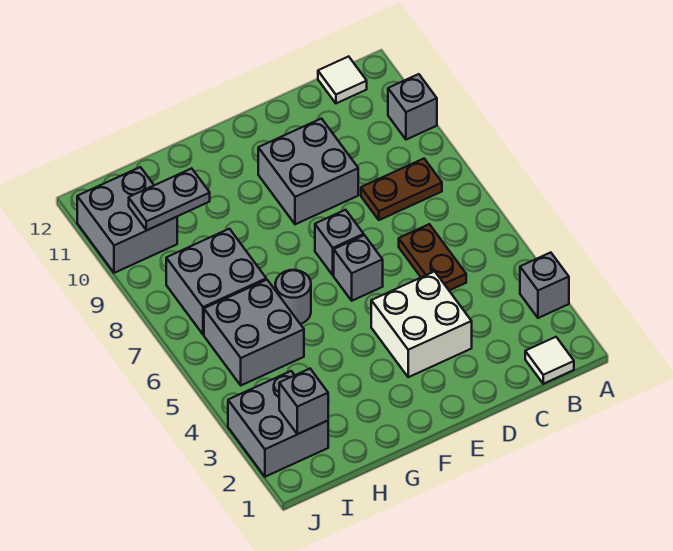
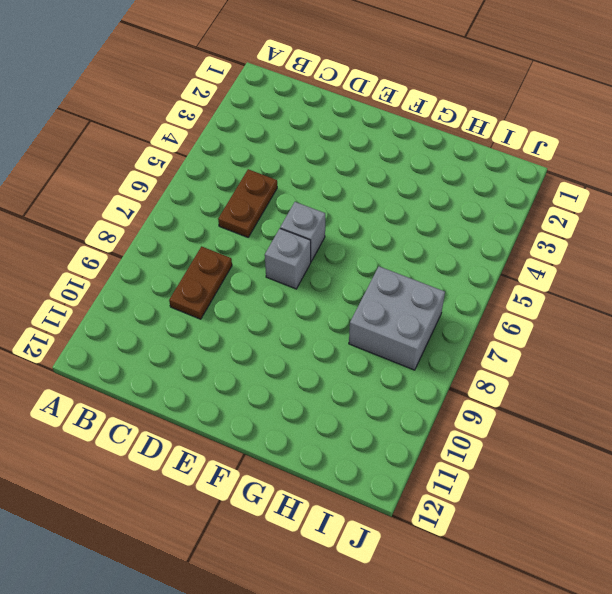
brown 1x2 plate [169,247,232,319] -> brown 1x2 plate turned to [361,159,442,220]
none -> grey 1x1 brick [520,252,569,318]
none -> grey 1x1 brick [388,74,437,140]
none -> white 1x1 tile [525,337,574,384]

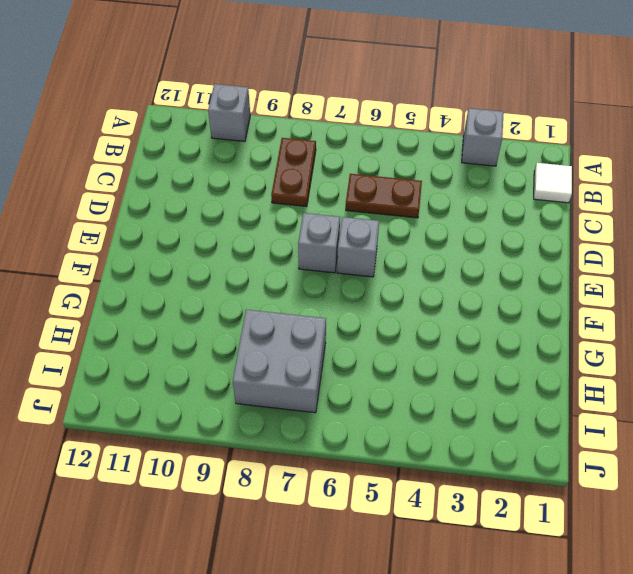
none -> white 1x1 tile [318,56,367,103]
none -> white 2x2 brick [371,271,472,377]
none -> grey 2x2 brick [258,119,358,224]

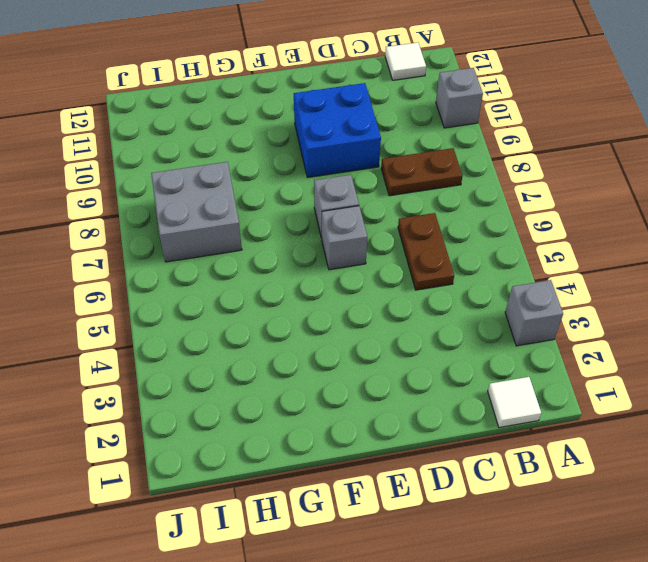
blue 2x2 brick [294,83,381,178] -> grey 2x2 brick [258,119,358,224]
none -> white 2x2 brick [371,271,472,377]
none -> grey 1x1 round brick [275,270,311,324]
none -> grey 2x2 brick [204,280,304,385]

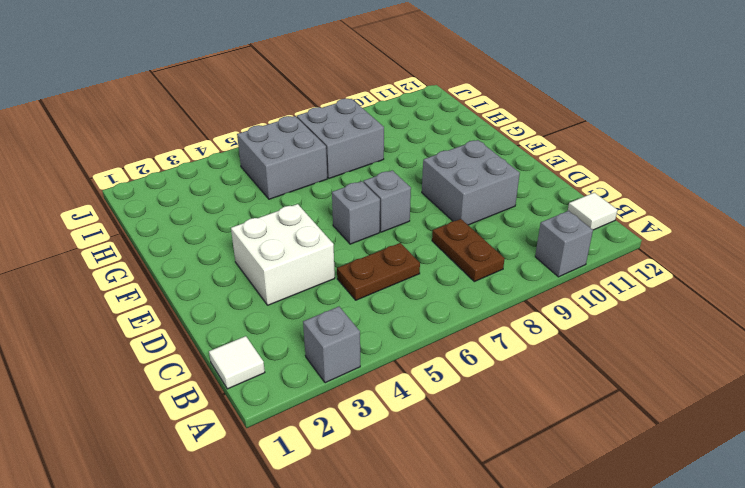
none -> grey 1x1 round brick [275,270,311,324]
none -> grey 2x2 brick [228,371,328,477]
none -> grey 2x2 brick [77,167,177,273]

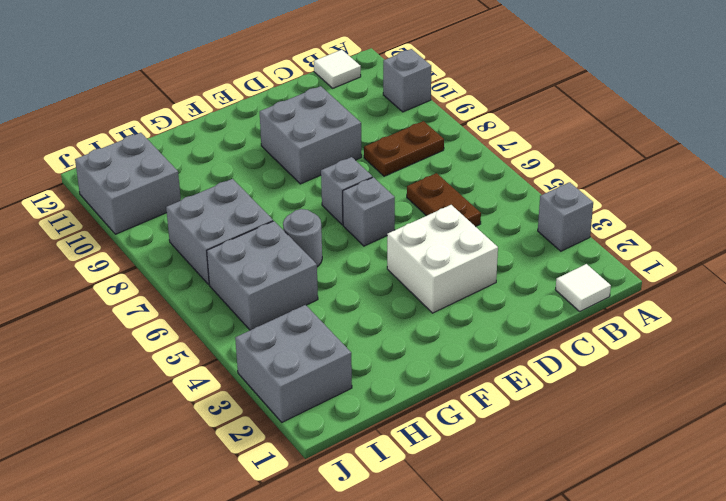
none -> grey 1x2 plate [129,168,210,230]
none -> grey 1x1 brick [279,369,328,434]

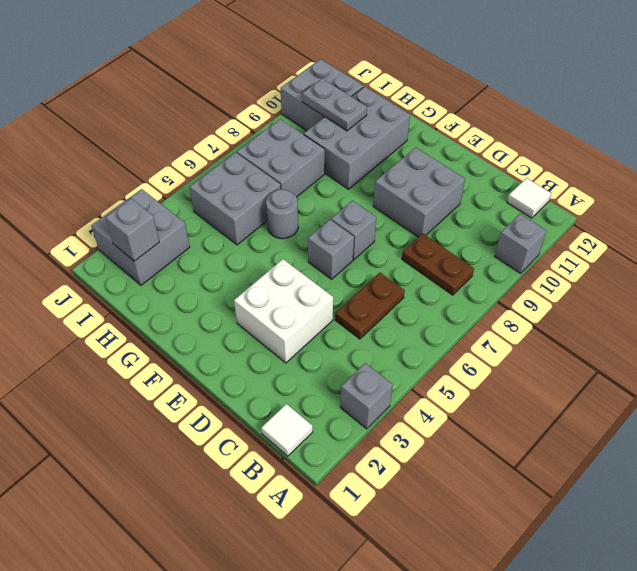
grey 2x3 brick [304,87,410,189] -> none

